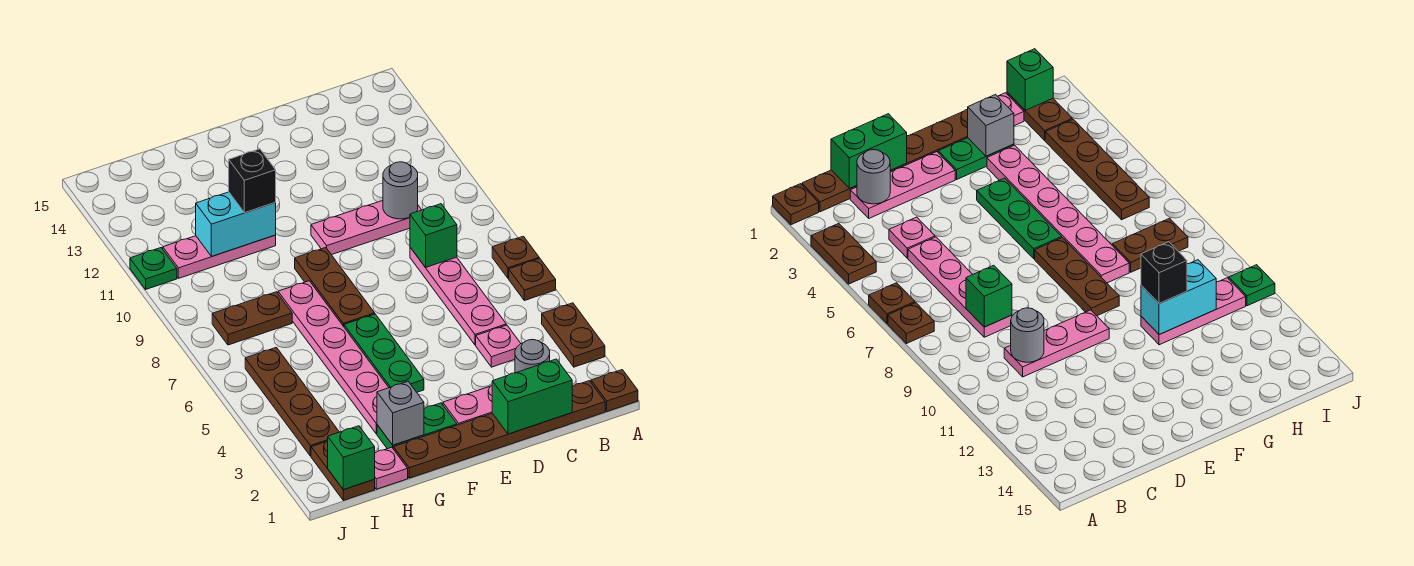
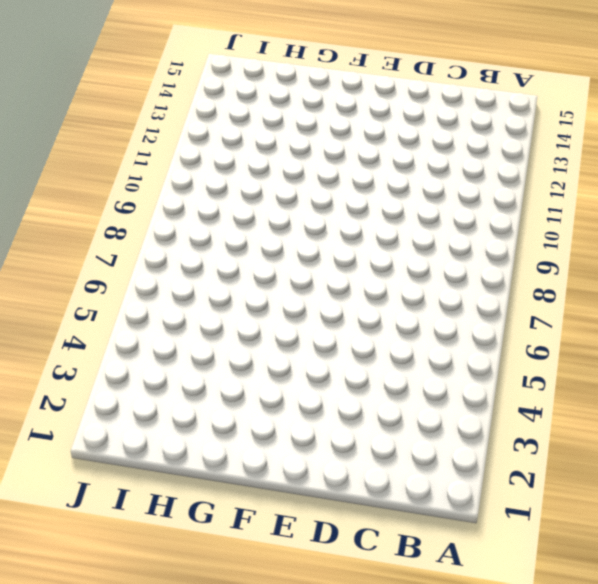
none -> brown 1x1 plate [591,370,638,411]
none -> brown 1x2 plate [542,303,605,367]
none -> brown 1x1 plate [509,258,556,301]

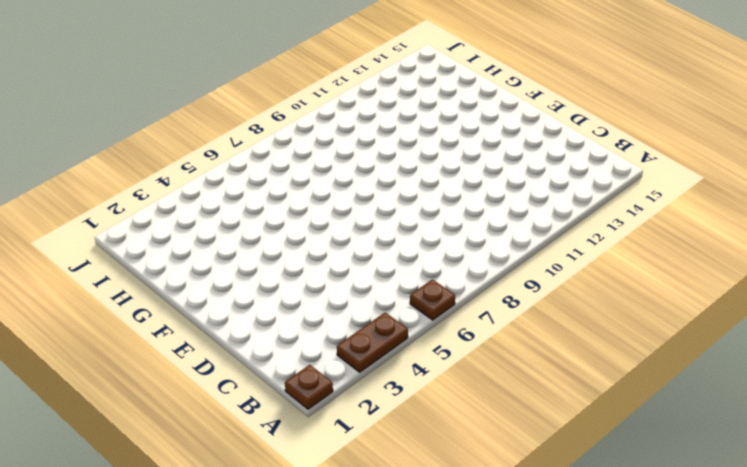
none -> brown 1x1 plate [492,236,539,278]
none -> brown 1x6 plate [393,381,605,478]
none -> pink 1x3 plate [443,386,492,425]

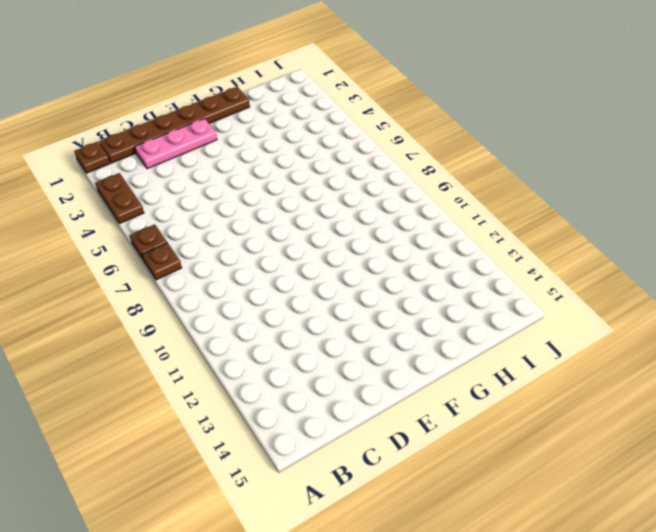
none -> pink 1x1 plate [476,325,521,367]
none -> pink 1x4 plate [410,247,506,345]
none -> pink 1x3 plate [311,201,421,255]

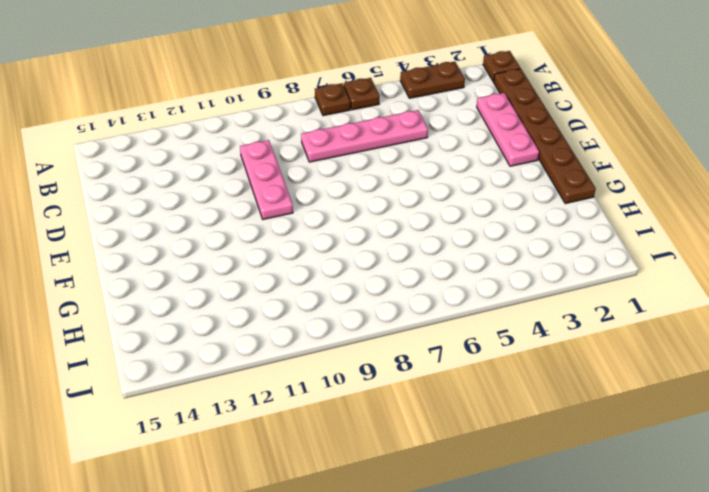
none -> pink 1x1 plate [476,325,521,367]
none -> green 1x2 plate [377,403,457,449]
none -> green 1x3 plate [344,314,424,392]

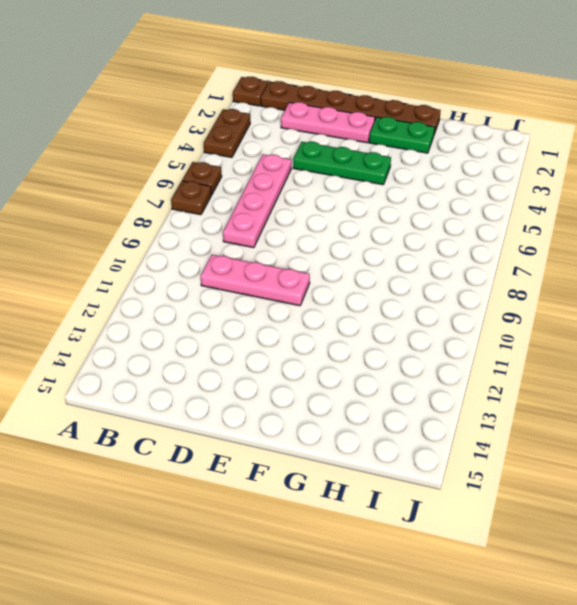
green 1x3 plate [293,142,391,185] -> green 1x3 plate turned to [344,314,424,392]
none -> pink 1x1 plate [476,325,521,367]
none -> brown 1x3 plate [295,248,375,327]
none -> pink 1x6 plate [278,281,389,434]

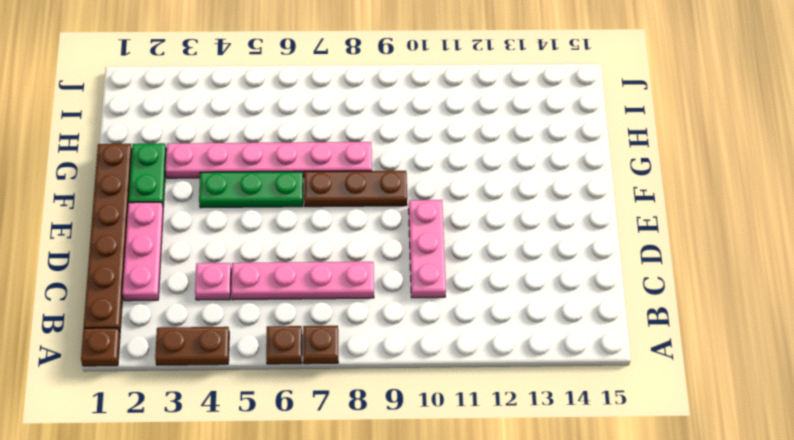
none -> pink 1x3 plate [163,235,276,278]
none -> pink 1x1 plate [374,447,408,489]
none -> brown 1x2 plate [212,292,292,345]

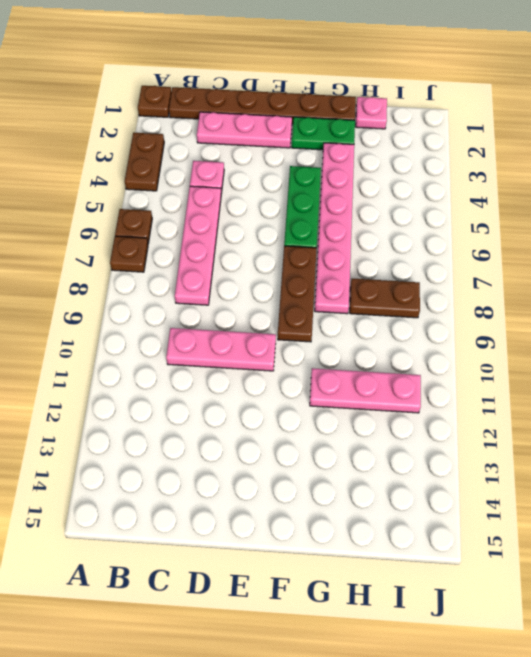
none -> brown 1x2 plate [311,441,375,500]
none -> brown 1x4 plate [245,347,339,456]
none -> green 1x1 plate [130,248,177,289]

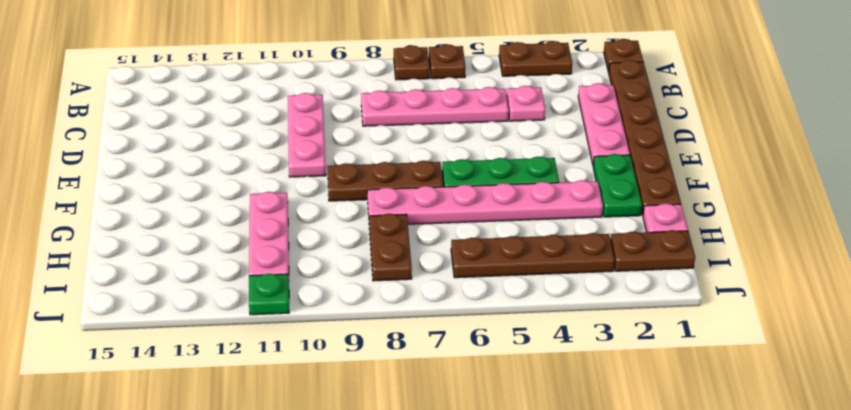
none -> green 1x2 brick [492,359,572,434]
none -> grey 1x1 round brick [515,340,550,373]
none -> green 1x1 brick [410,204,457,267]

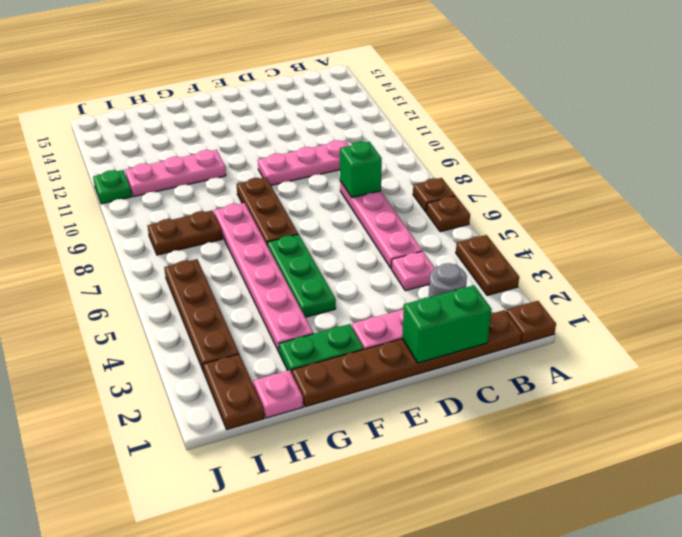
none -> grey 1x1 round brick [383,162,418,219]
none -> grey 1x1 brick [377,382,424,445]
none -> cyan 1x2 brick [196,192,276,256]

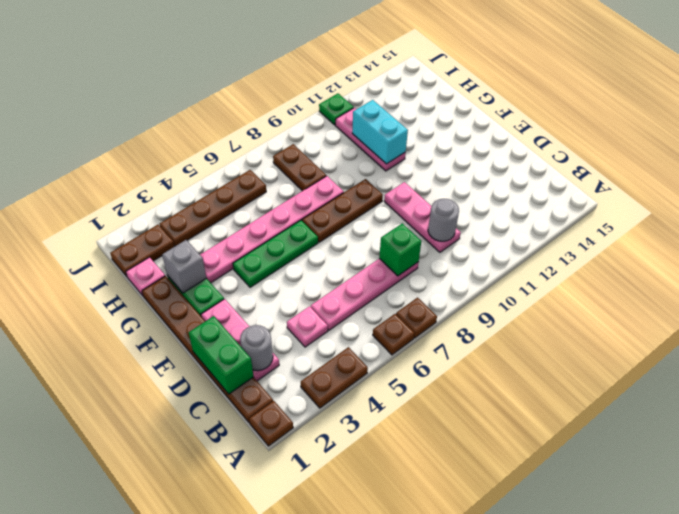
none -> green 1x1 brick [328,426,375,490]
none -> black 1x1 brick [229,149,276,213]

